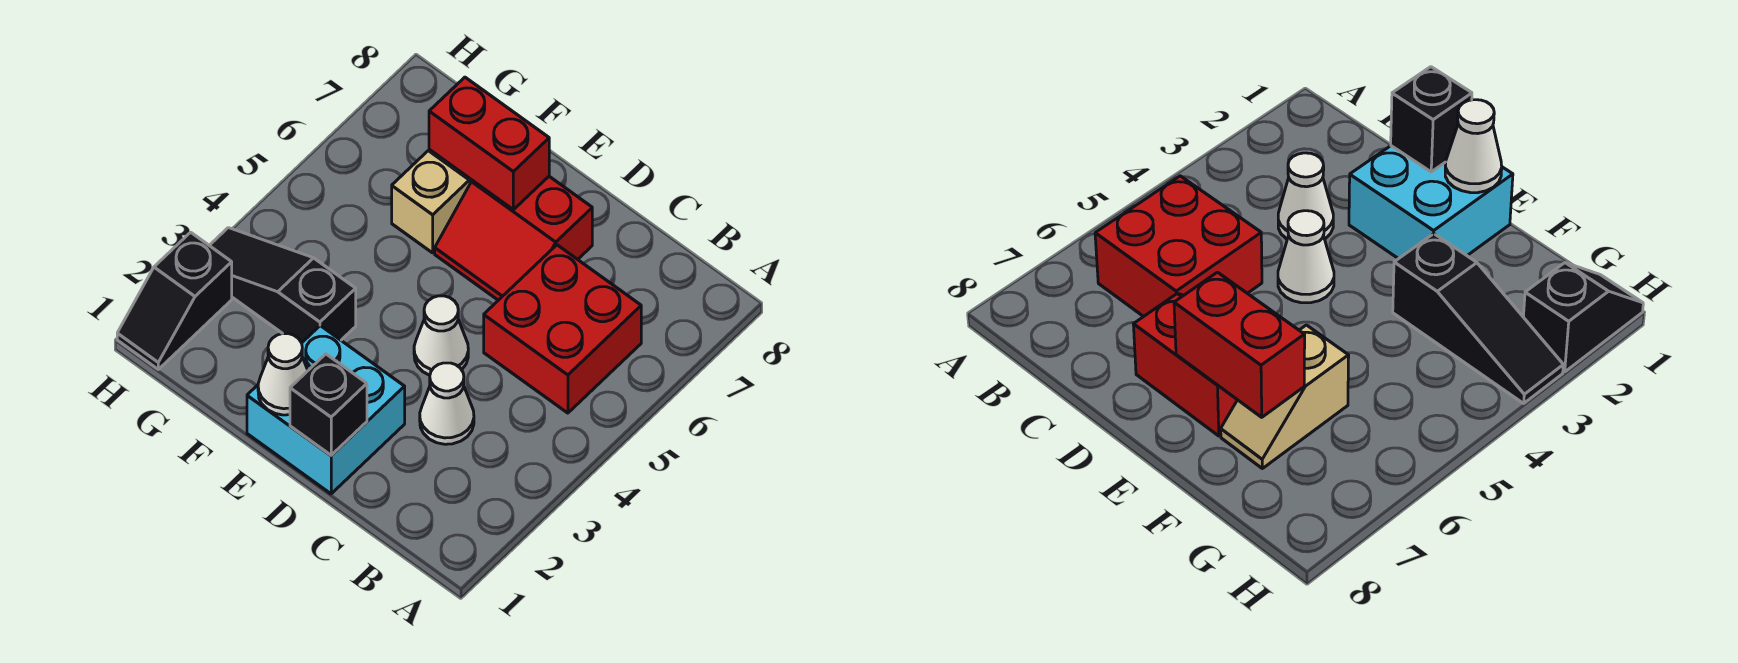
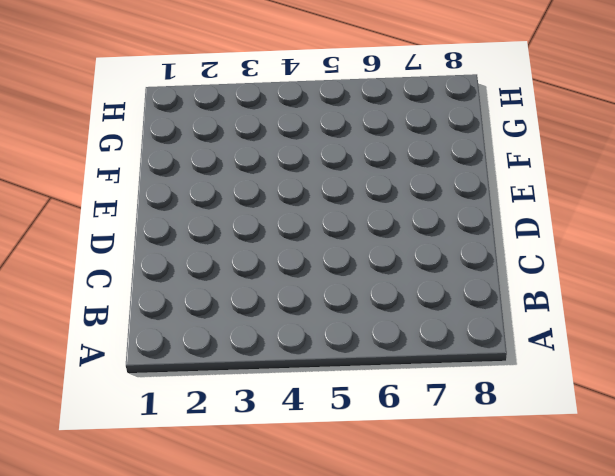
none -> red 2x2 brick [484,245,641,413]
none -> white 1x1 cone [420,363,474,444]

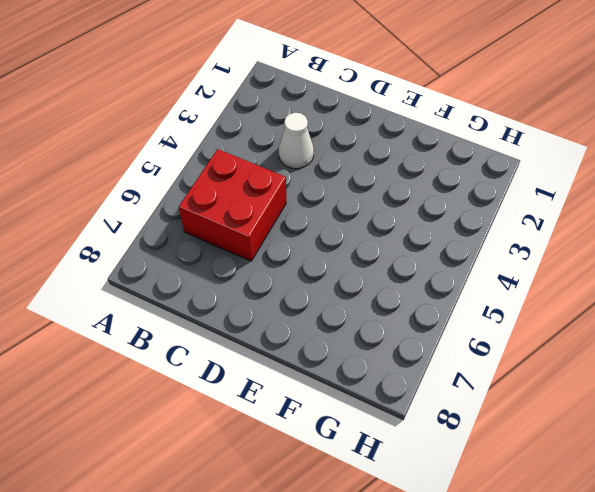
none -> cyan 2x2 brick [247,326,405,494]
none -> white 1x1 cone [414,296,468,375]

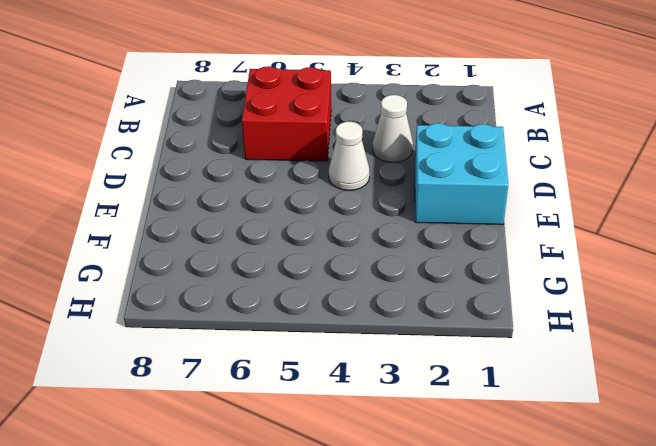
none -> red 2x2 slope [435,176,592,300]
none -> black 1x3 slope [209,228,356,343]

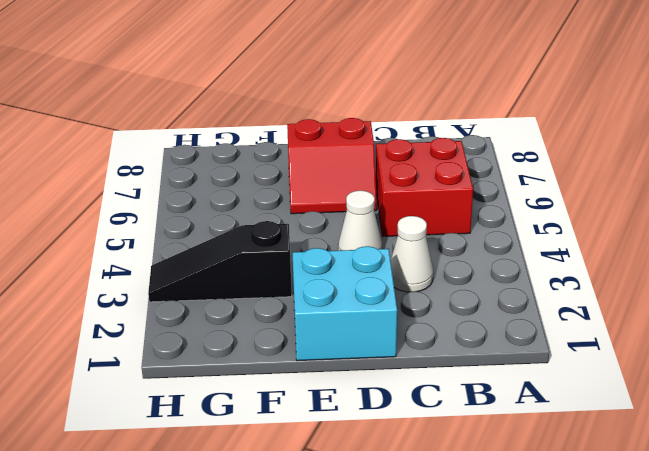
none -> tan 1x2 slope [392,150,472,253]
none -> black 1x2 slope [117,232,232,369]

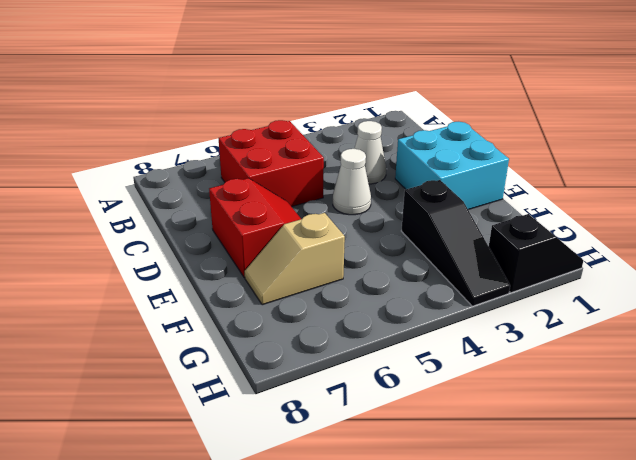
none -> black 1x1 brick [290,354,367,455]
none -> white 1x1 cone [258,334,308,415]

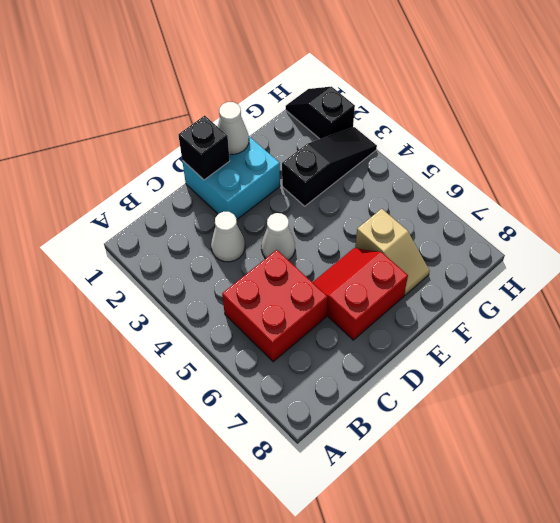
none -> red 1x2 brick [429,77,549,210]

